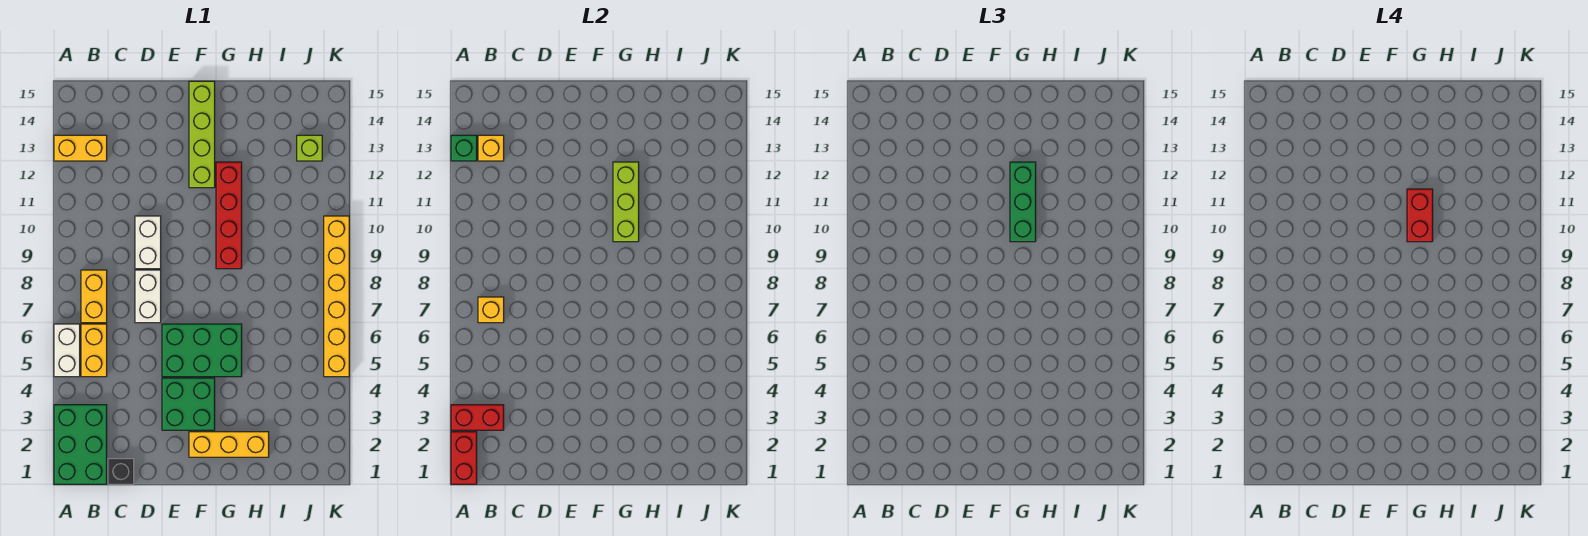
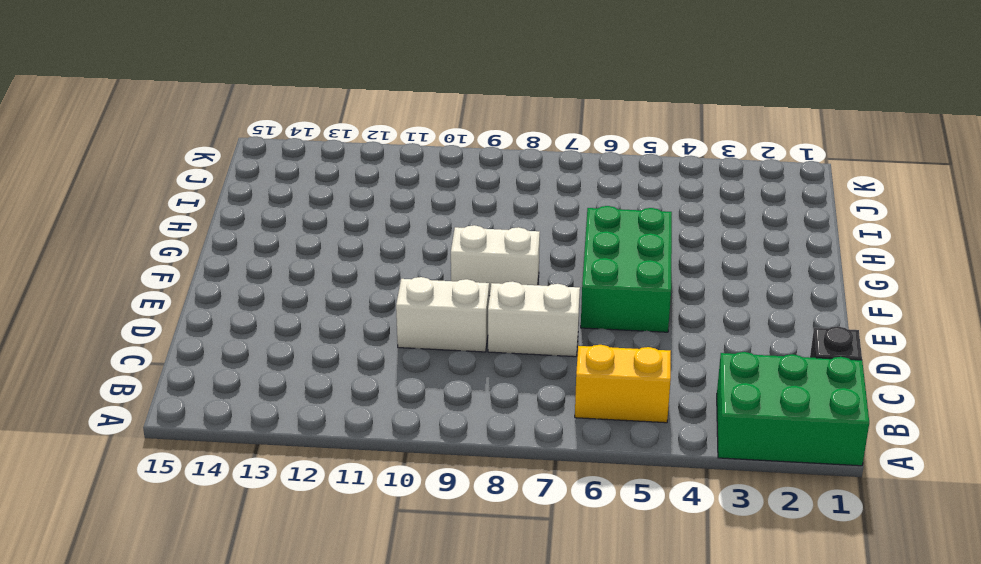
white 1x2 brick [451,225,540,296] -> white 1x2 brick moved to [54,324,80,377]
none -> yellow 1x2 brick [54,135,107,161]
none -> yellow 1x2 brick [81,270,107,323]
none -> green 2x2 brick [162,378,215,430]

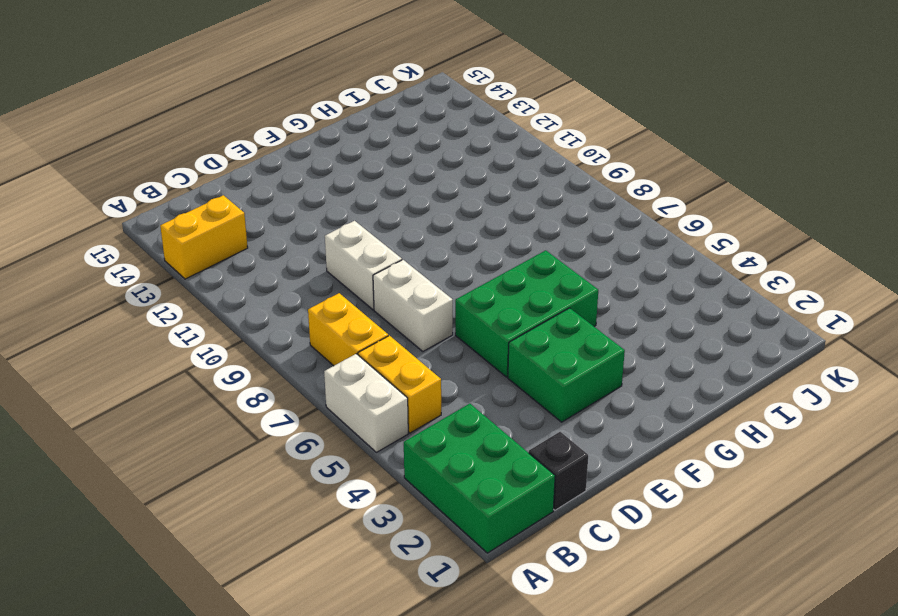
none -> yellow 1x3 brick [189,432,269,457]
none -> lime 1x4 brick [189,81,215,188]
none -> red 1x4 brick [216,162,242,269]

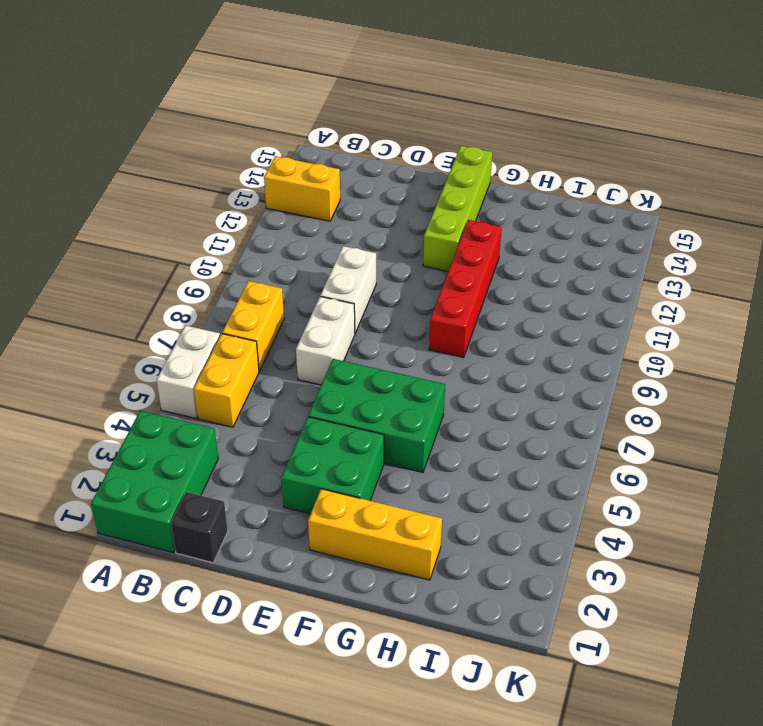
none -> lime 1x1 brick [297,135,322,161]
none -> yellow 1x6 brick [324,216,349,377]
none -> red 1x2 brick [451,432,477,484]

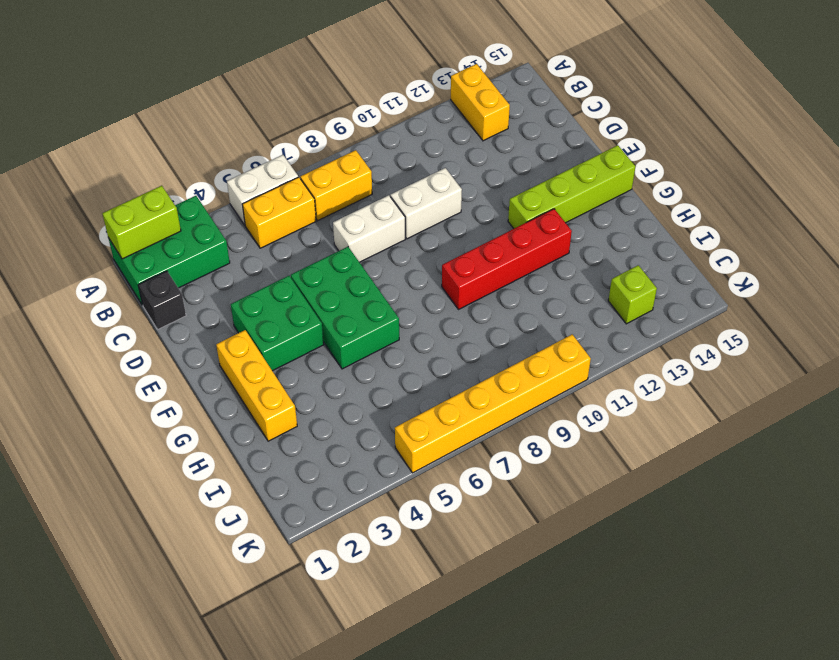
lime 1x2 brick [102,186,181,259] -> red 1x2 brick [451,432,477,484]
none -> red 1x2 brick [451,405,504,430]
none -> green 1x1 brick [451,135,477,161]
none -> yellow 1x1 brick [478,297,504,323]

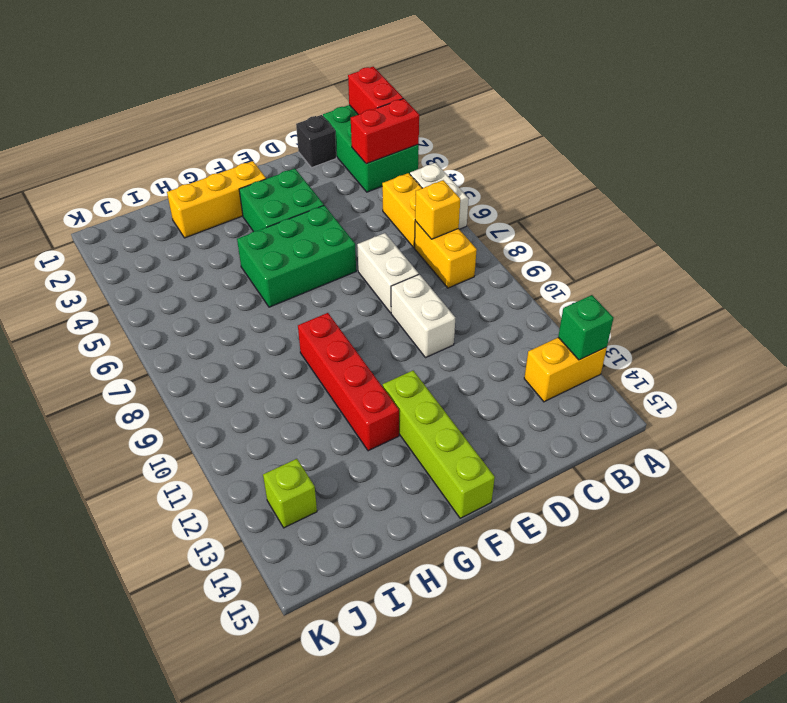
none -> yellow 1x6 brick [324,216,349,377]
none -> yellow 1x1 brick [478,135,504,161]
none -> lime 1x3 brick [613,162,639,242]

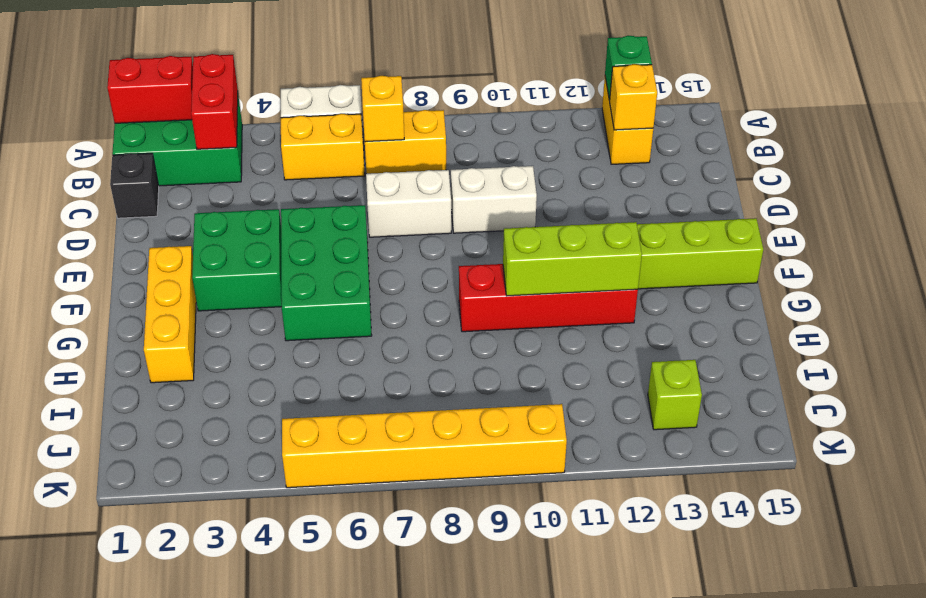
none -> green 1x3 brick [1010,162,1036,242]
none -> red 1x2 brick [1407,189,1433,242]

